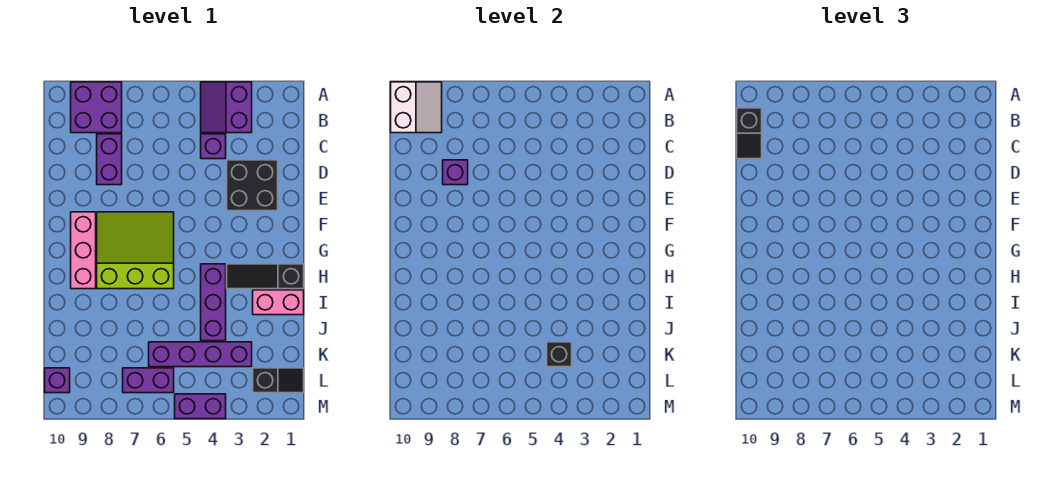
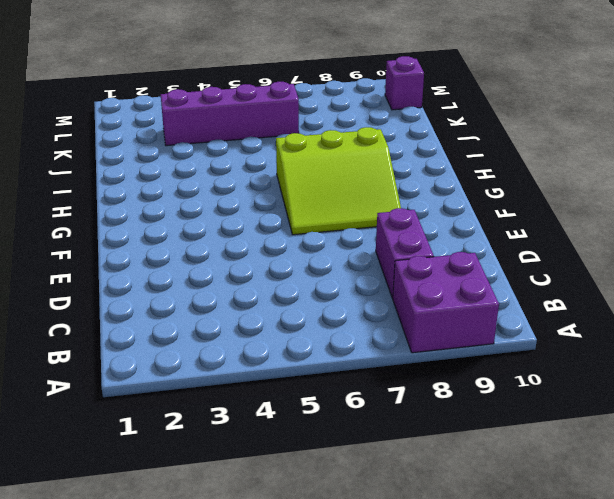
none -> purple 2x2 slope [201,82,252,133]
none -> purple 1x1 brick [201,134,226,159]
none -> black 2x2 brick [227,160,278,211]

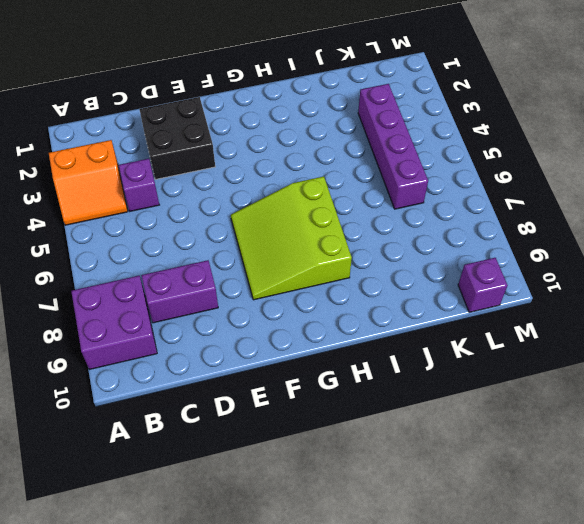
orange 2x2 slope [49,140,128,225] -> purple 2x2 slope [201,82,252,133]
none -> pink 1x3 brick [71,212,96,289]
none -> black 1x3 slope [227,264,304,289]
none -> purple 1x3 brick [201,264,226,341]

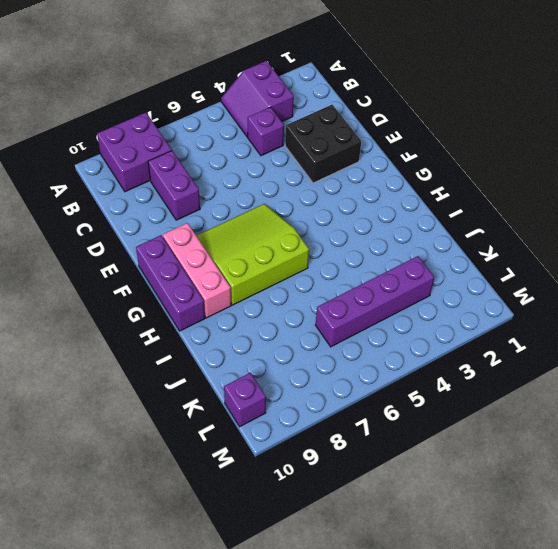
purple 1x3 brick [136,235,205,331] -> purple 1x3 brick moved to [201,264,226,341]
none -> black 1x3 slope [227,264,304,289]
none -> pink 1x2 brick [253,290,304,315]
none -> black 1x2 slope [253,368,304,393]

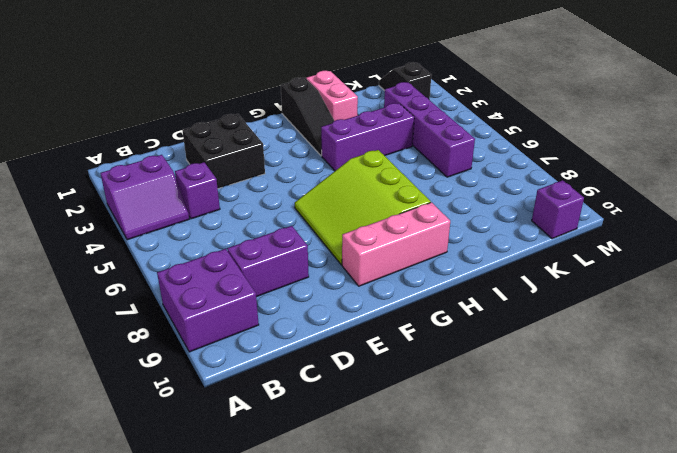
none -> purple 1x2 brick [123,368,174,393]
none -> purple 1x2 brick [175,394,226,419]
none -> white 2x2 slope [391,82,442,133]

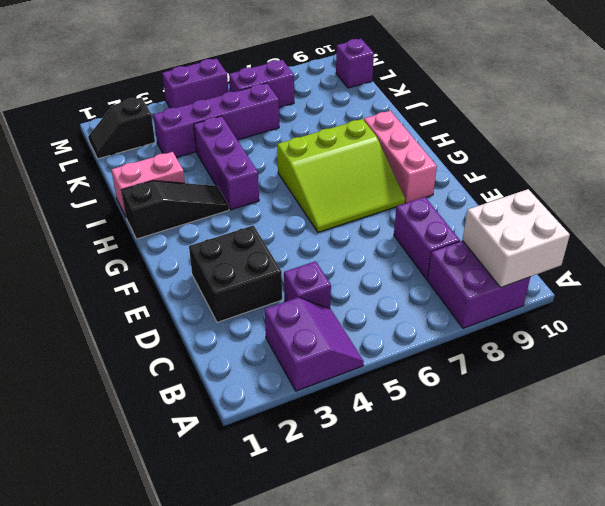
white 2x2 brick [462,189,570,288] -> white 2x2 slope [391,82,442,133]
none -> purple 1x1 brick [443,160,468,185]
none -> black 1x1 brick [547,342,572,367]
none -> black 1x2 slope [737,108,762,159]

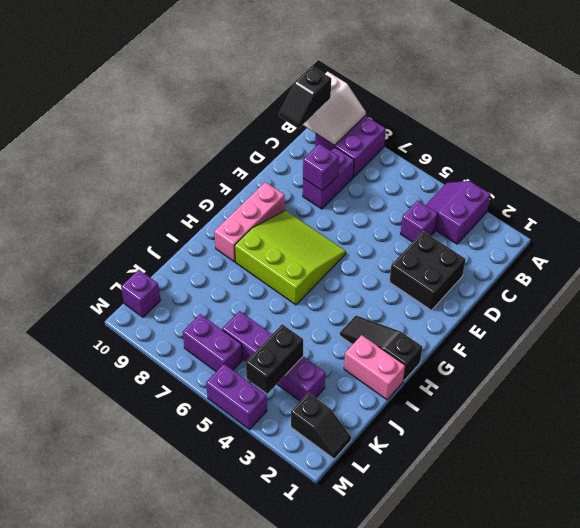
black 1x2 brick [246,324,303,394] -> black 1x1 brick [547,342,572,367]
none -> purple 1x3 brick [201,264,226,341]

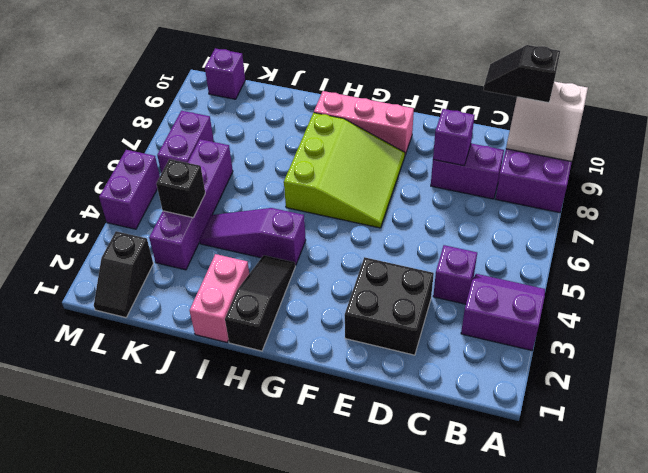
purple 1x3 slope [199,208,306,265] -> purple 1x3 brick [201,264,226,341]

